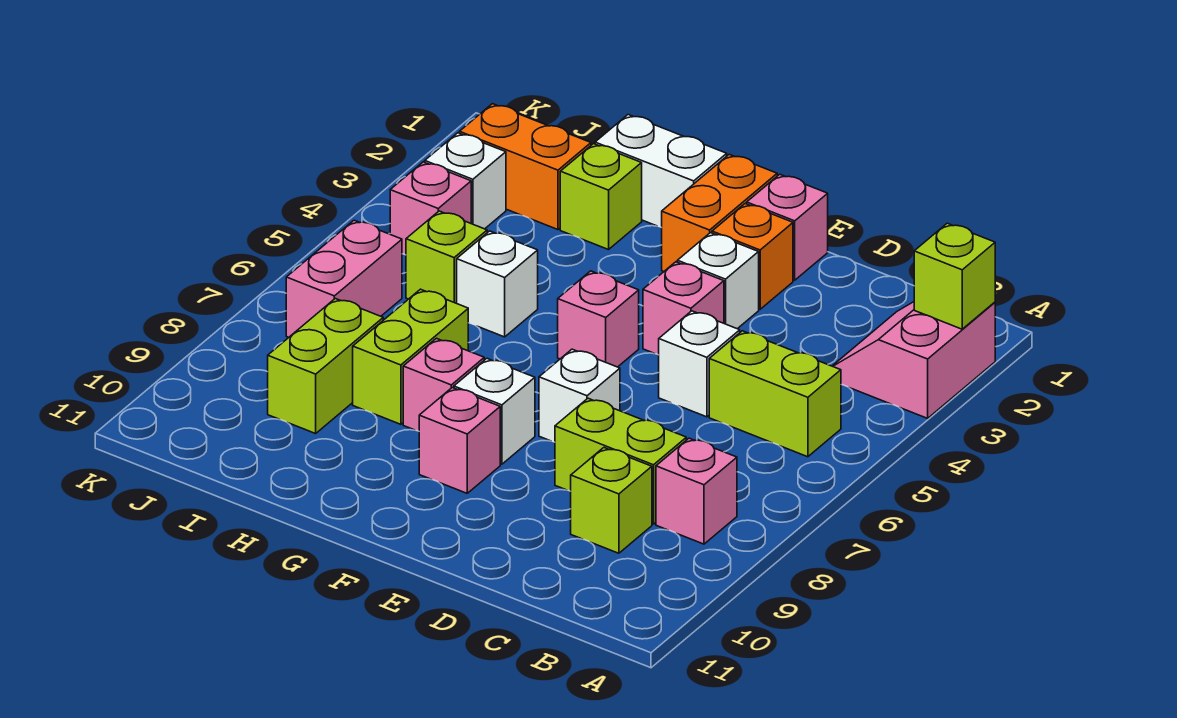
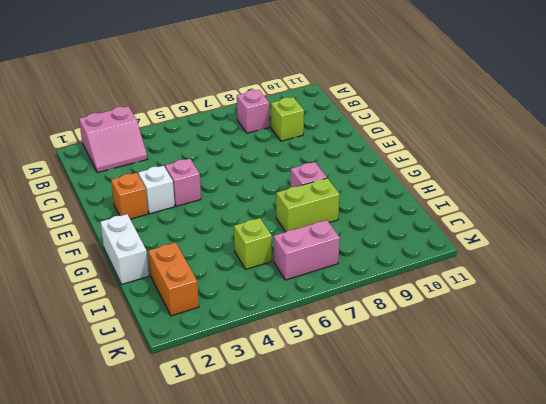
none -> lime 1x2 brick [709,331,841,457]
none -> lime 1x2 brick [555,398,686,524]
none -> white 1x1 brick [659,311,740,417]

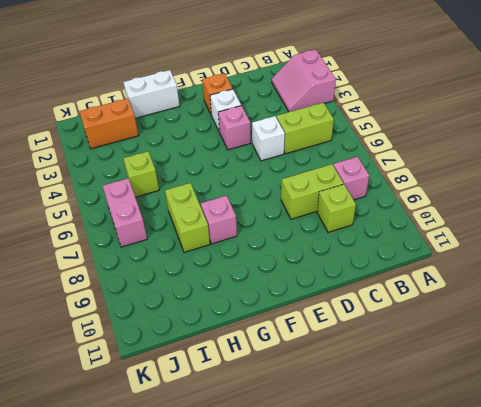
none -> pink 1x1 brick [747,174,828,280]
none -> white 1x1 brick [539,349,620,442]
none -> orange 1x2 brick [662,154,777,271]

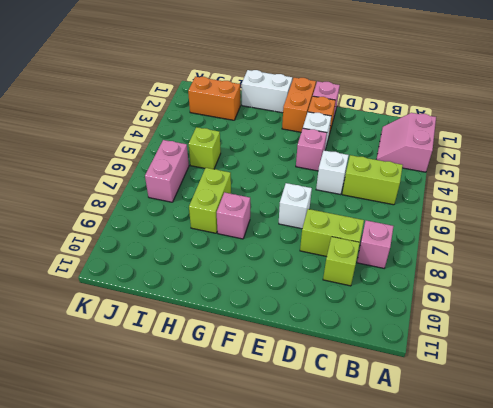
none -> pink 1x1 brick [558,271,639,367]
none -> white 1x1 brick [454,359,535,464]
none -> pink 1x1 brick [419,388,500,493]

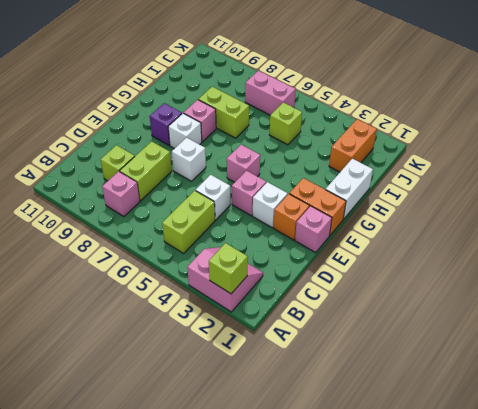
purple 1x1 brick [150,103,182,145] -> pink 1x1 brick [419,388,500,493]
none -> lime 1x1 brick [560,144,642,250]
none -> white 1x1 brick [457,231,538,337]
none -> lime 1x2 brick [268,299,383,434]

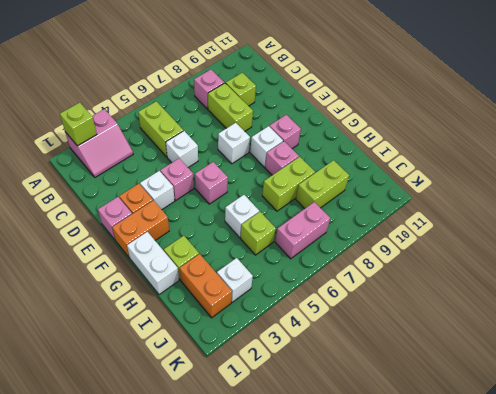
none -> pink 1x1 brick [390,162,471,255]

